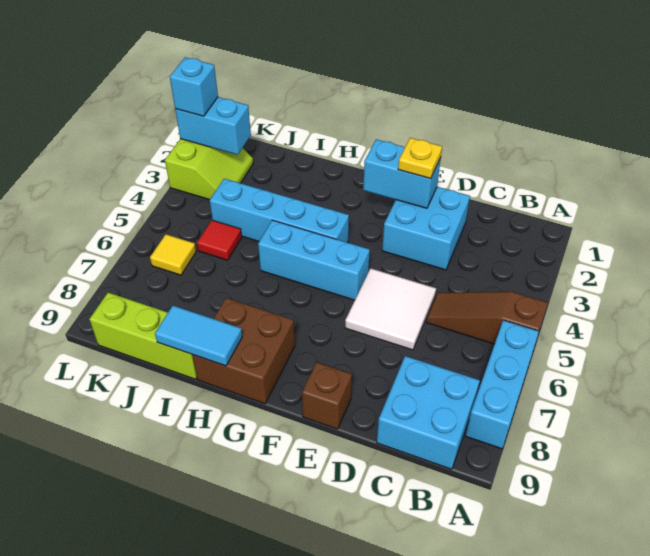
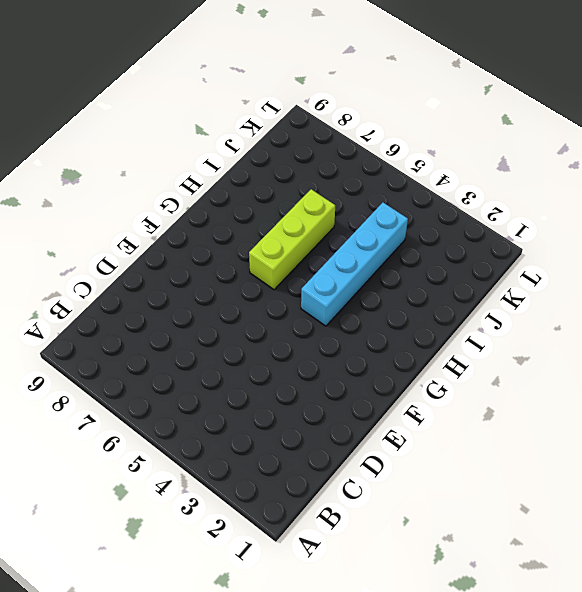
lime 1x3 brick [249,189,335,290] -> lime 1x3 brick moved to [89,293,197,379]
none -> brown 1x3 slope [426,292,548,344]
none -> cyan 1x3 brick [466,320,539,449]
none -> cyan 2x2 brick [377,356,480,469]

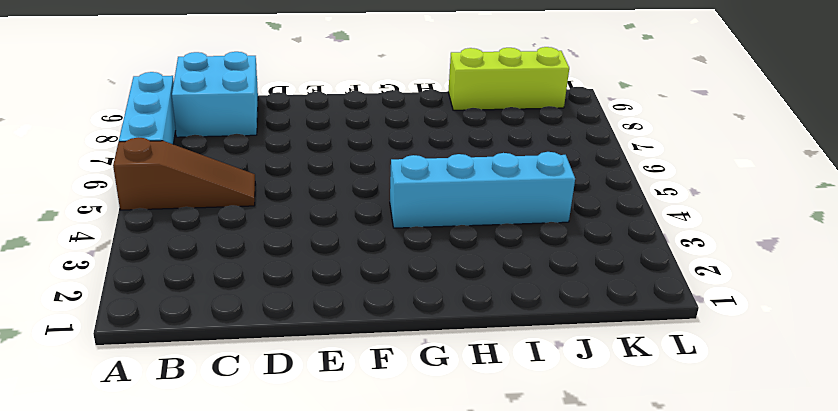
none -> cyan 2x2 brick [382,187,470,270]
none -> white 2x2 tile [345,268,436,350]
none -> brown 1x1 brick [302,362,352,429]

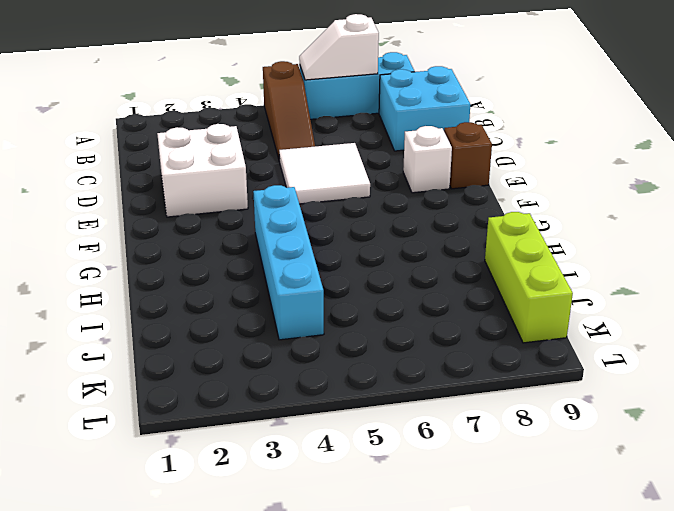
white 1x2 slope [299,14,379,80] -> none
white 2x2 brick [157,124,248,217] -> cyan 2x2 brick [382,187,470,270]
white 1x1 brick [403,126,452,193] -> none
none -> cyan 1x3 brick [258,220,370,300]
none -> brown 2x2 brick [192,298,295,404]
none -> red 1x1 tile [197,220,242,260]

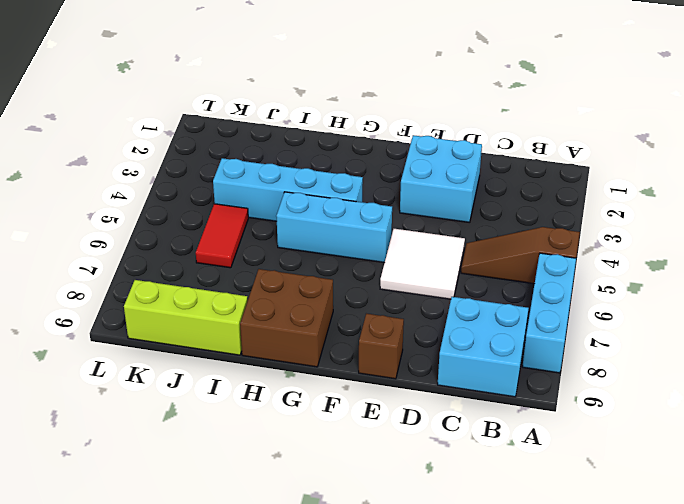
red 1x2 tile [196,204,248,268] -> red 1x1 tile [197,220,242,260]
none -> lime 2x2 slope [165,139,253,200]
none -> yellow 1x1 tile [150,234,196,275]
none -> cyan 1x2 brick [363,139,441,208]

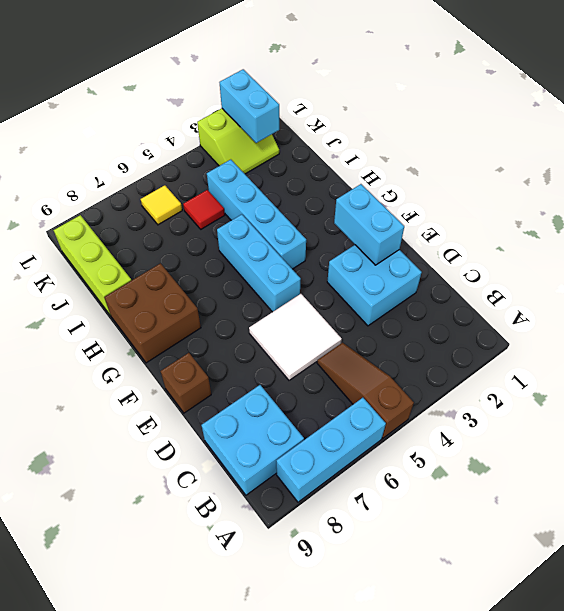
none -> cyan 1x2 tile [155,306,242,366]
none -> yellow 1x1 plate [398,138,442,179]
none -> cyan 1x1 brick [170,57,218,116]

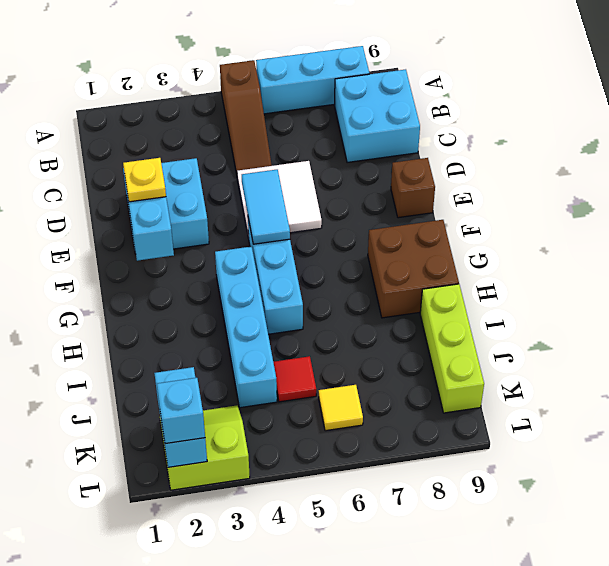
cyan 1x2 tile [242,170,290,244] -> cyan 1x2 tile moved to [155,306,242,366]

